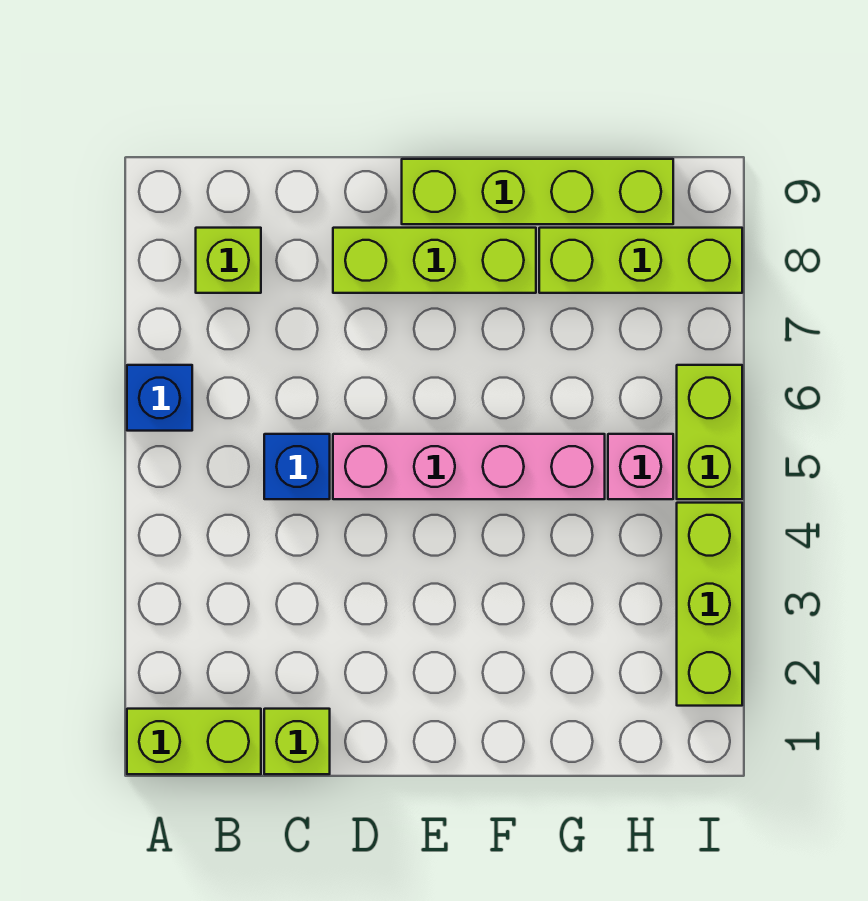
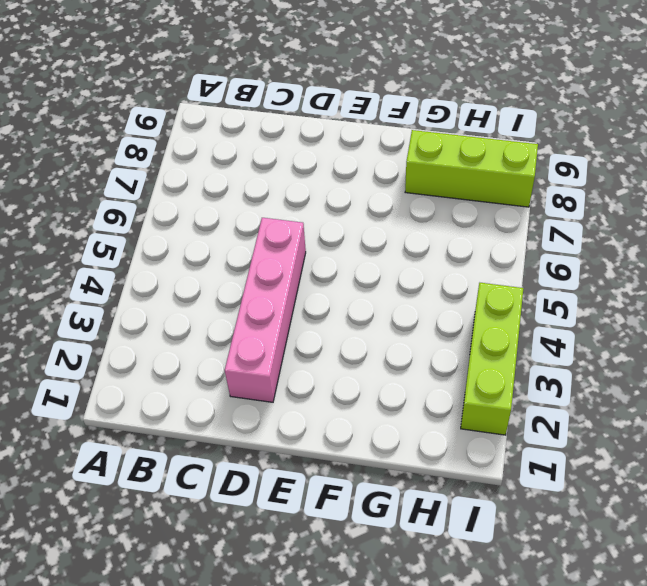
pink 1x4 brick [225,218,306,402] -> pink 1x4 brick turned to [333,434,605,499]
none -> lime 1x2 brick [127,709,261,774]
none -> blue 1x1 brick [127,365,192,431]
none -> lime 1x1 brick [196,228,261,293]

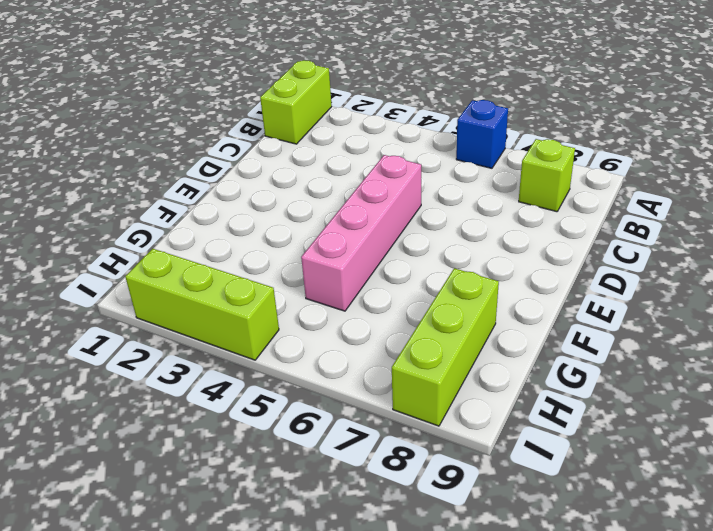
none -> lime 1x1 brick [264,709,330,774]
none -> blue 1x1 brick [264,434,330,499]
none -> lime 1x3 brick [333,228,536,293]

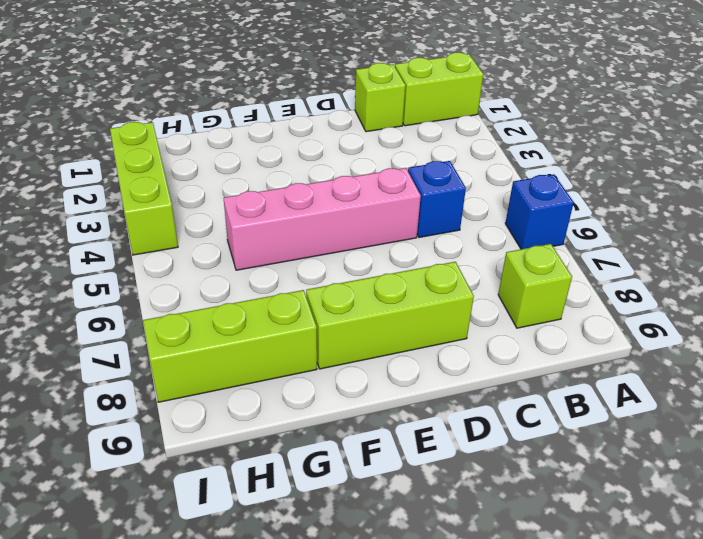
none -> lime 1x4 brick [402,159,673,224]
none -> pink 1x1 brick [608,434,673,499]
none -> lime 1x2 brick [677,365,742,499]

